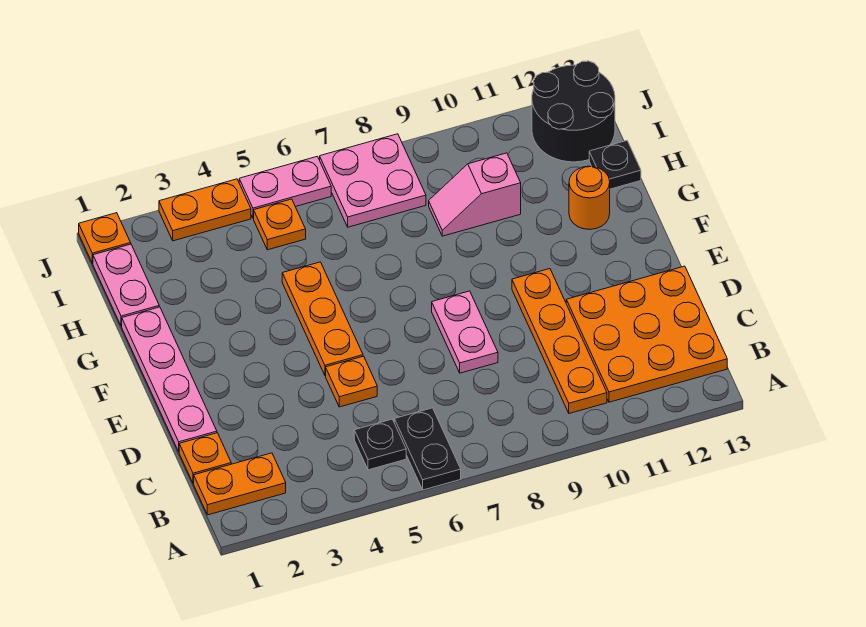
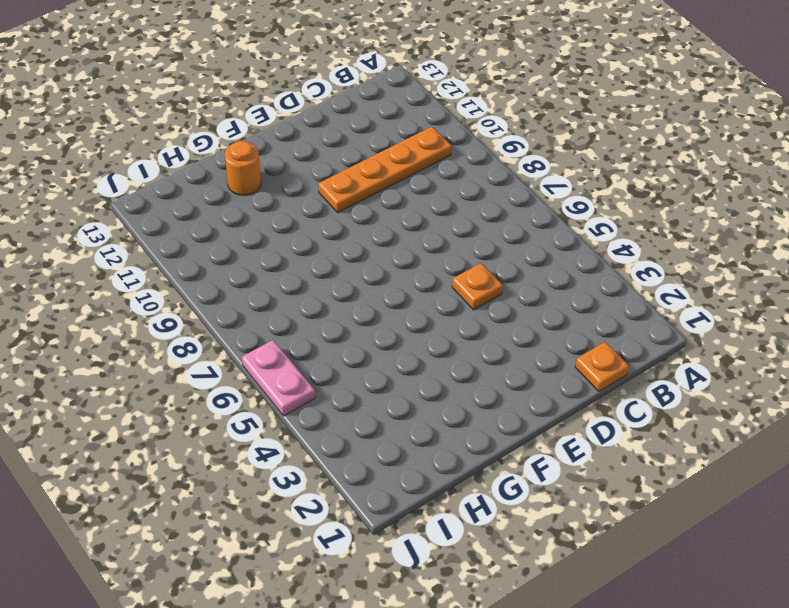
none -> black 1x2 plate [394,408,461,490]
none -> orange 1x2 plate [194,453,286,515]
none -> black 1x1 plate [354,419,406,470]

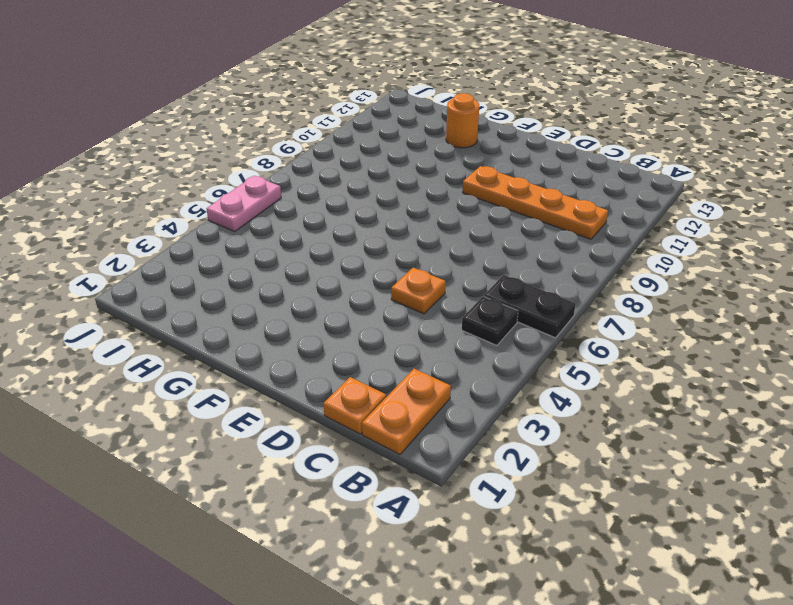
none -> orange 3x3 plate [566,266,727,402]
none -> pink 1x4 plate [122,307,217,452]
none -> pink 1x2 plate [432,291,498,373]

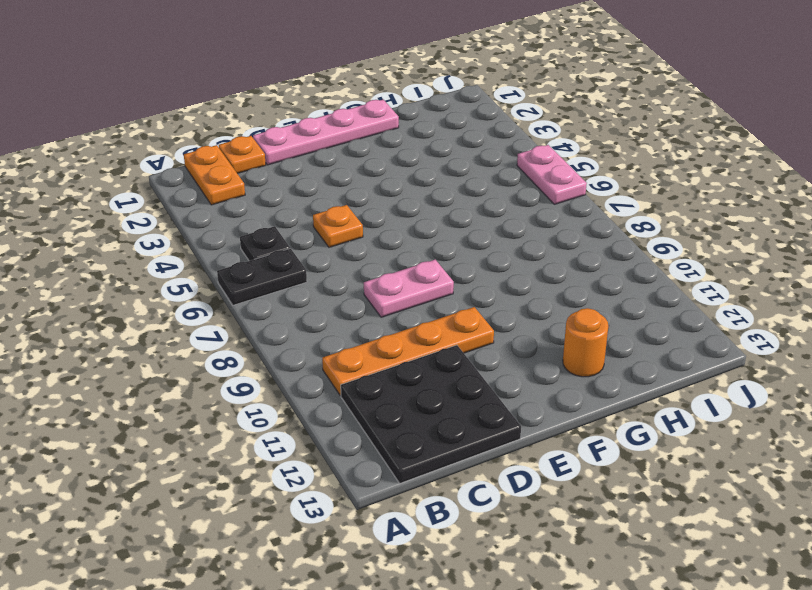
black 3x3 plate [341,345,521,483] -> orange 3x3 plate [566,266,727,402]
none -> orange 1x3 plate [282,262,363,376]
none -> pink 1x2 plate [93,244,159,326]
none -> pink 1x2 slope [429,153,521,236]

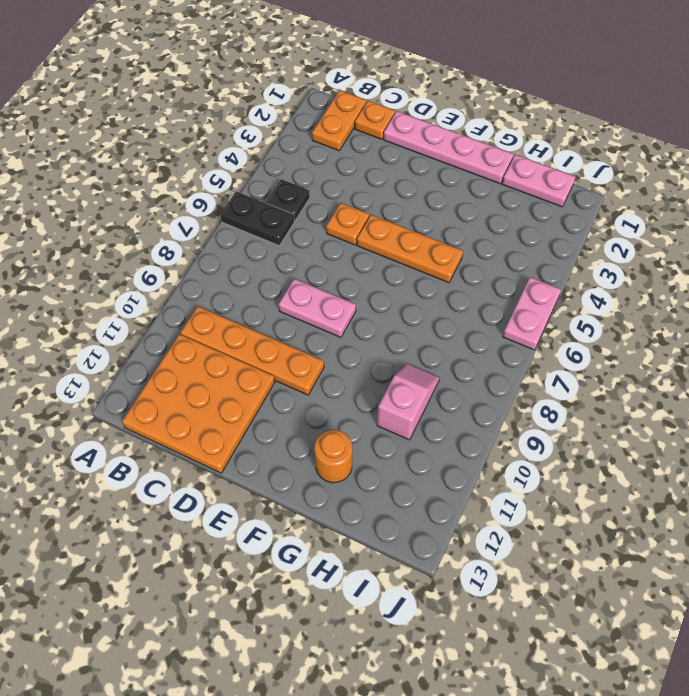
none -> black 1x1 plate [589,141,641,189]
none -> orange 1x1 plate [254,199,306,250]
none -> pink 2x2 plate [320,134,426,227]

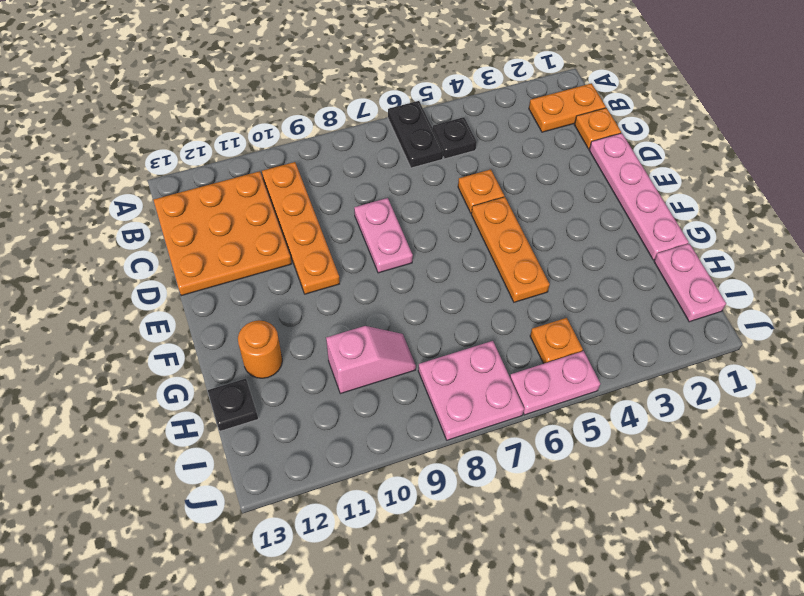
none -> black 2x2 round brick [532,61,615,162]
none -> orange 1x1 plate [79,213,131,263]
none -> orange 1x2 plate [159,179,251,241]

